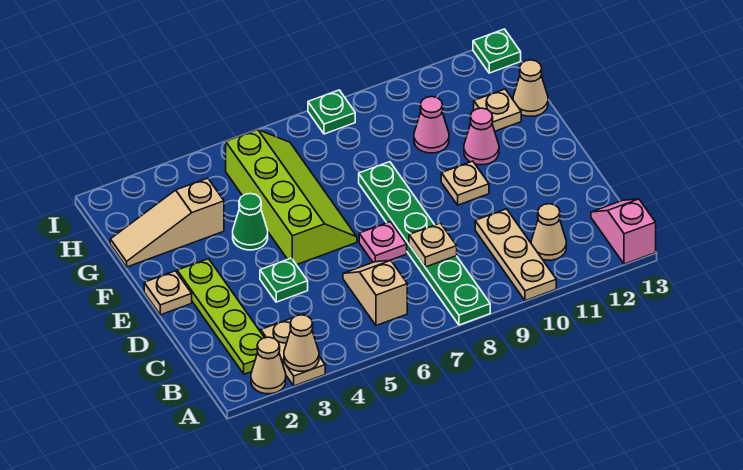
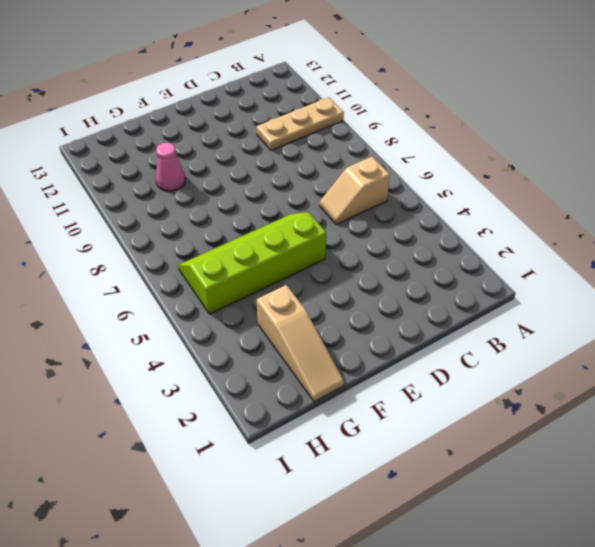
none -> tan 1x1 cone [251,337,286,394]
none -> tan 1x2 plate [261,318,325,386]
none -> green 1x6 plate [359,162,490,325]

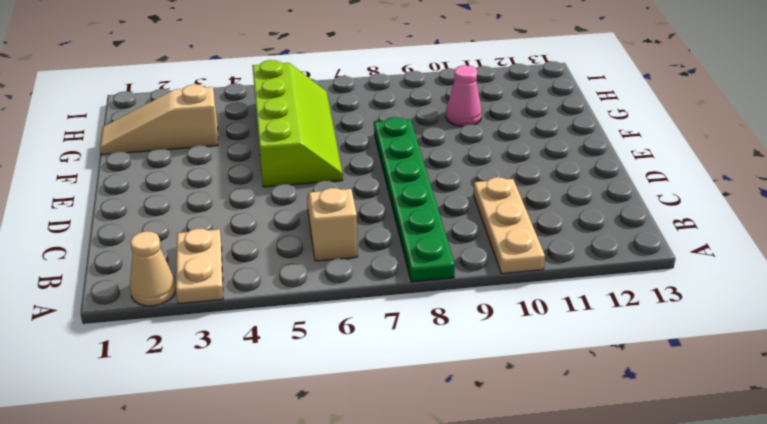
none -> pink 1x2 slope [591,199,656,264]
none -> lime 1x4 plate [177,259,264,374]
none -> tan 1x1 cone [531,204,566,260]

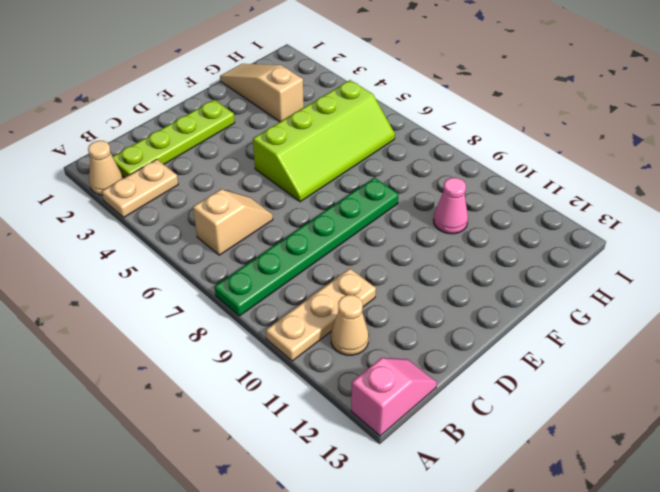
none -> green 1x1 plate [260,258,308,302]
none -> pink 1x1 plate [359,222,407,262]
none -> tan 1x1 plate [144,271,192,315]

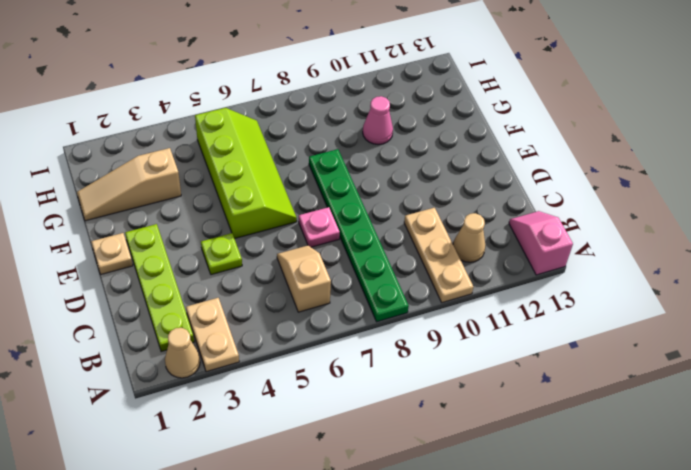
lime 1x1 plate [201,233,242,275] -> green 1x1 plate [260,258,308,302]
none -> tan 1x1 plate [441,161,489,205]
none -> green 1x1 cone [233,194,268,250]
none -> pink 1x1 cone [464,108,499,165]

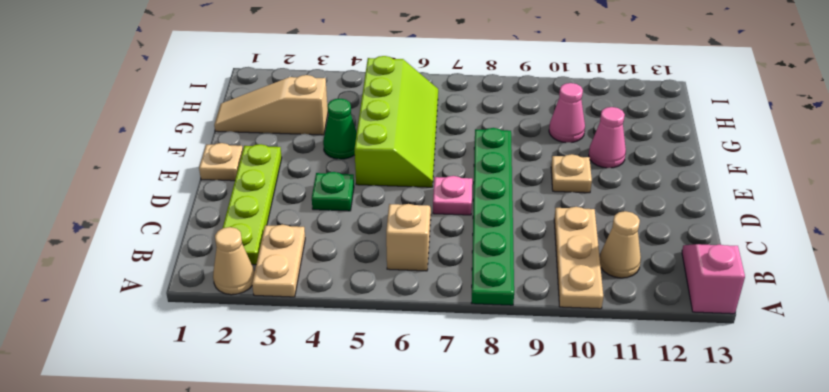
none -> tan 1x1 plate [474,89,521,131]
none -> tan 1x1 cone [513,60,548,116]
none -> green 1x1 plate [308,90,355,134]

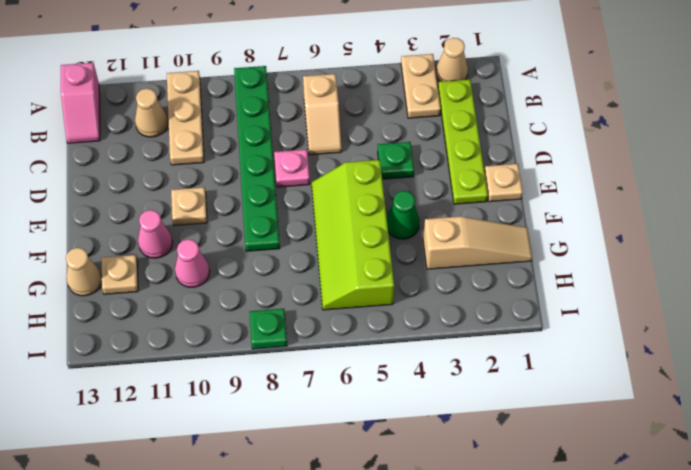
none -> green 1x1 plate [473,29,521,73]
none -> tan 1x1 cone [284,315,319,371]
none -> tan 1x1 plate [409,223,457,267]

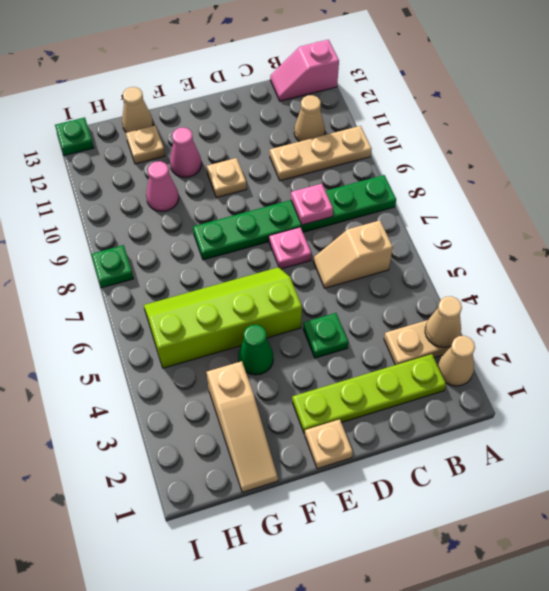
pink 1x1 plate [291,184,333,225] -> tan 1x1 plate [409,223,457,267]

